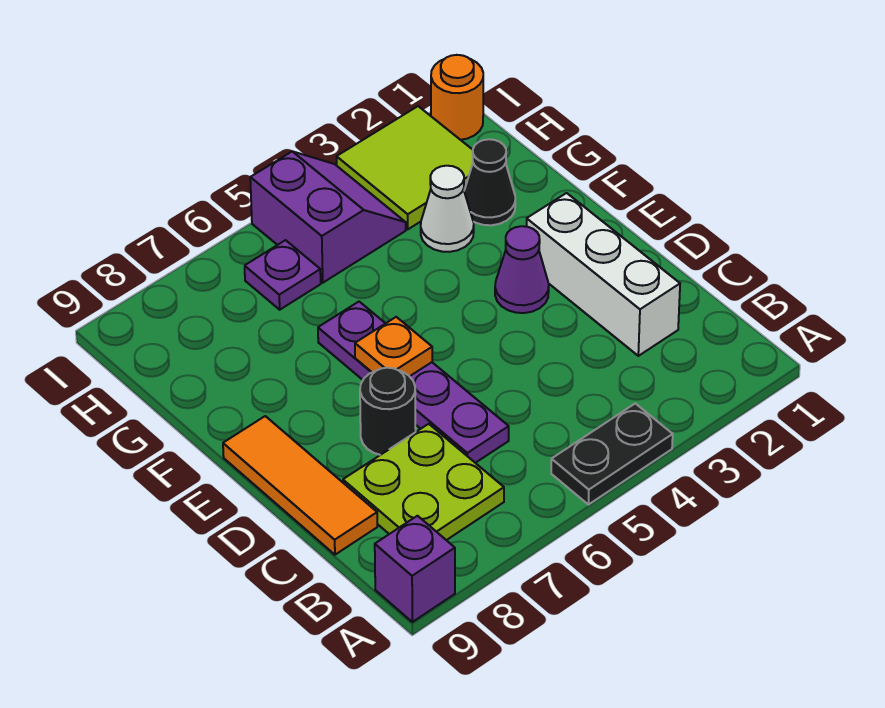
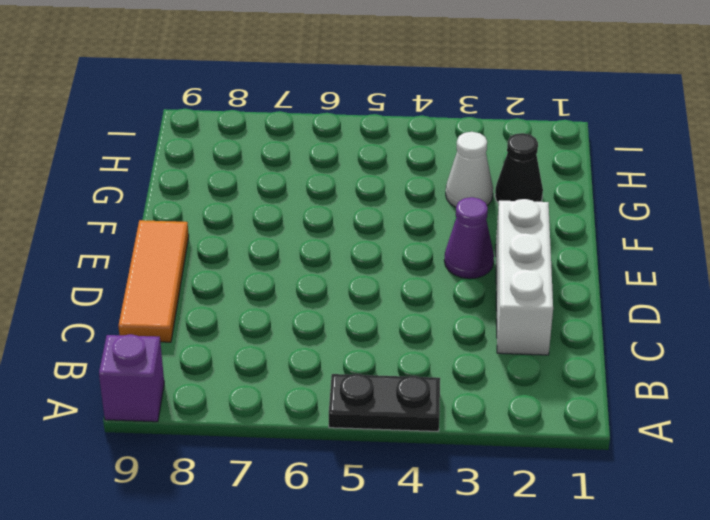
none -> lime 2x2 plate [343,424,504,540]
none -> purple 1x4 plate [318,302,509,463]
none -> black 1x1 round brick [360,368,416,455]

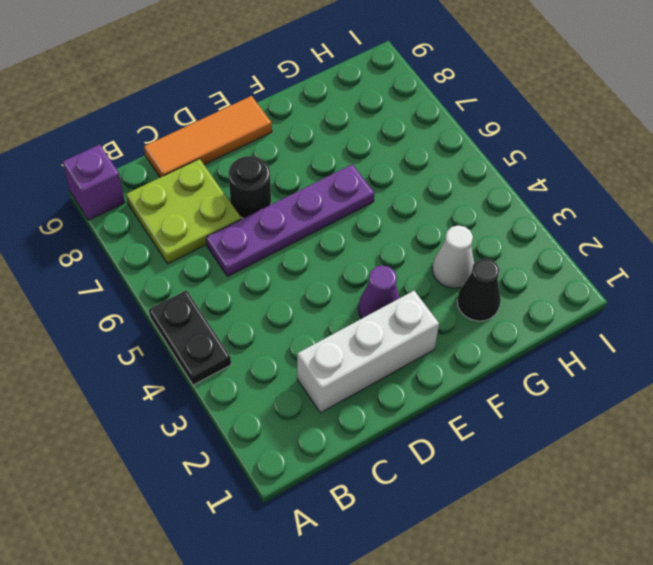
none -> lime 2x2 tile [337,106,473,229]
none -> purple 2x2 slope [250,151,406,283]
none -> purple 1x1 plate [245,240,321,310]

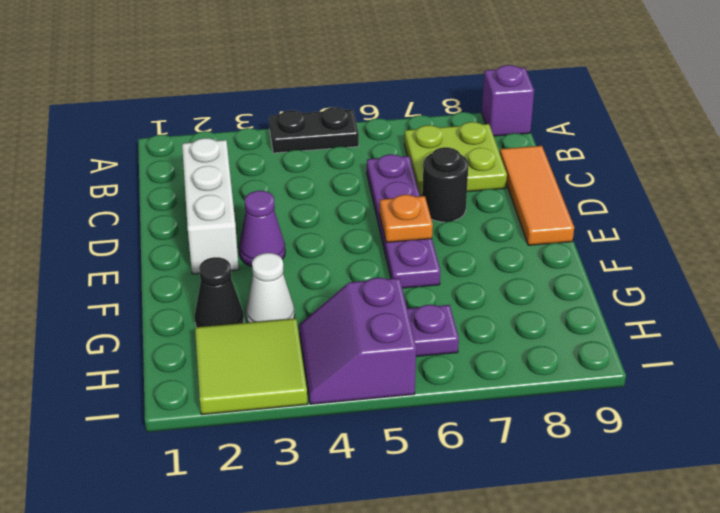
none -> orange 1x1 round brick [431,55,483,140]

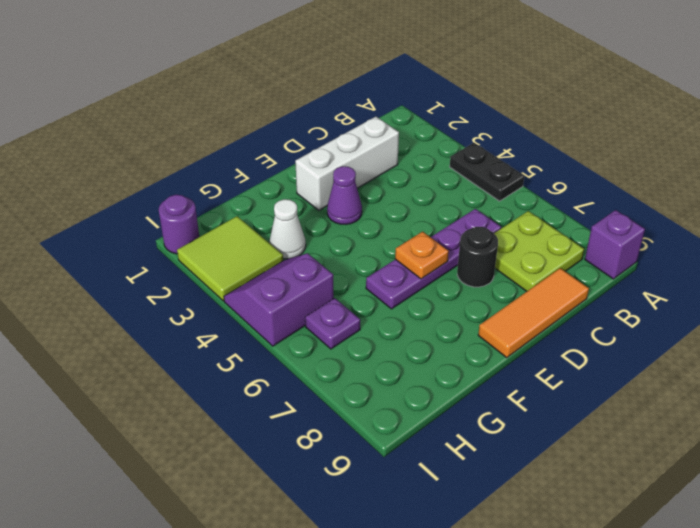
purple 1x1 round brick [159,195,199,254] -> orange 1x1 round brick [431,55,483,140]
none -> black 1x1 cone [464,139,515,225]

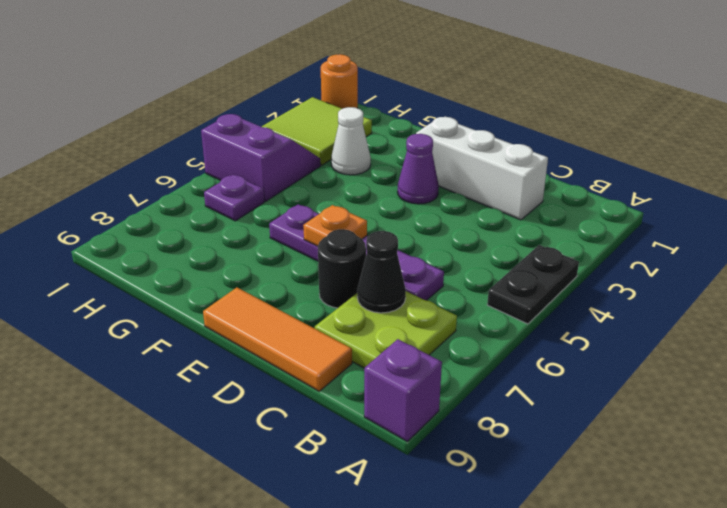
black 1x1 cone [357,231,406,313] -> black 1x1 cone moved to [464,139,515,225]

